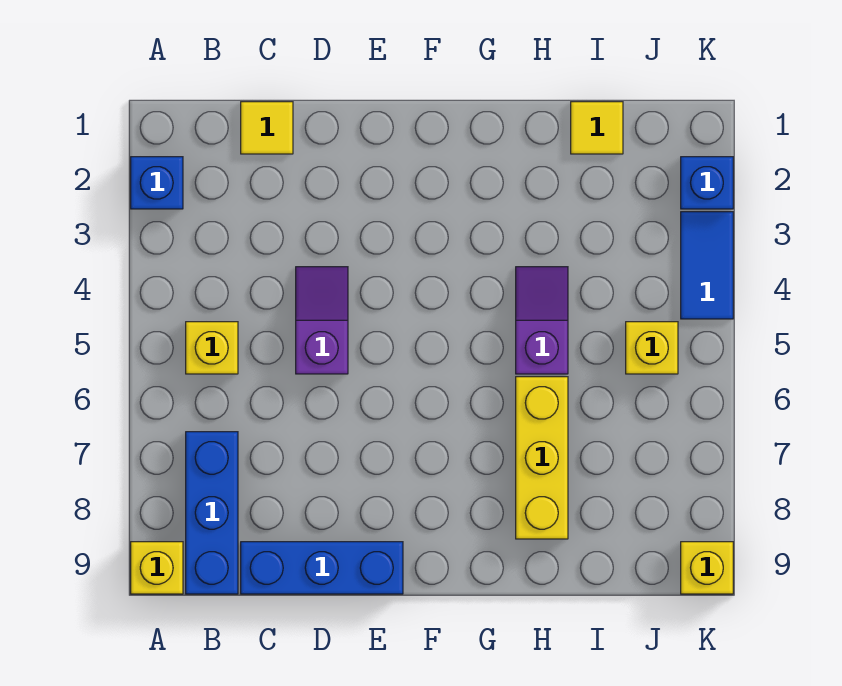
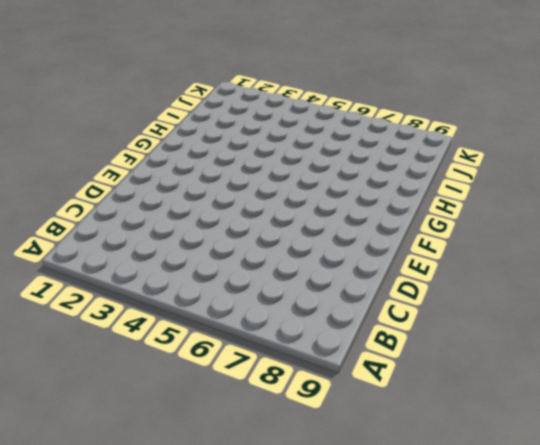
none -> blue 1x1 brick [131,157,183,209]
none -> yellow 1x1 brick [131,542,183,594]
none -> yellow 1x1 brick [186,322,238,374]

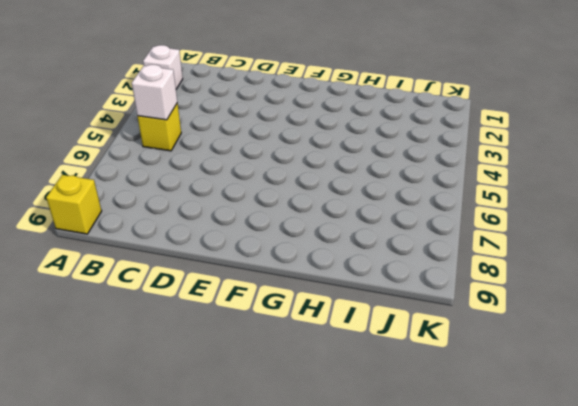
white 1x1 brick [143,45,183,89] -> blue 1x1 brick [131,157,183,209]
white 1x1 brick [132,65,177,120] -> none
none -> blue 1x3 brick [186,432,238,594]
none -> yellow 1x1 tile [241,102,293,154]
none -> blue 1x3 brick [241,542,403,594]

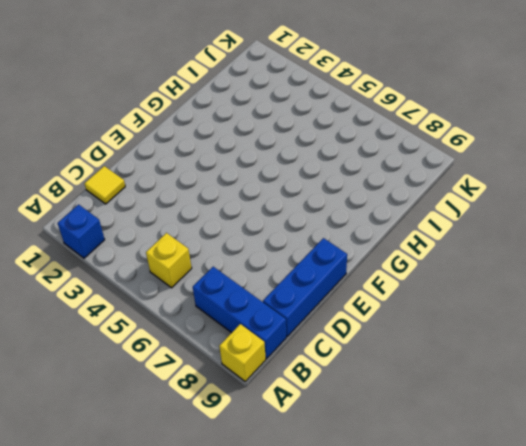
none -> purple 1x2 slope [296,267,348,374]
none -> purple 1x2 slope [516,267,568,374]
none -> yellow 1x3 brick [516,377,568,539]

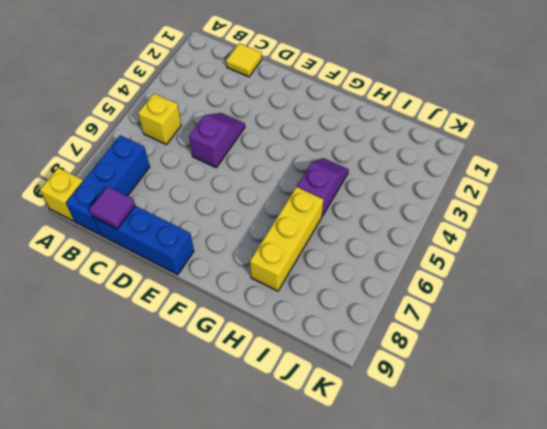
purple 1x1 tile [89,186,135,229] -> none
none -> blue 1x1 brick [131,157,183,209]
none -> yellow 1x1 tile [571,102,623,154]
none -> yellow 1x1 brick [626,322,678,374]

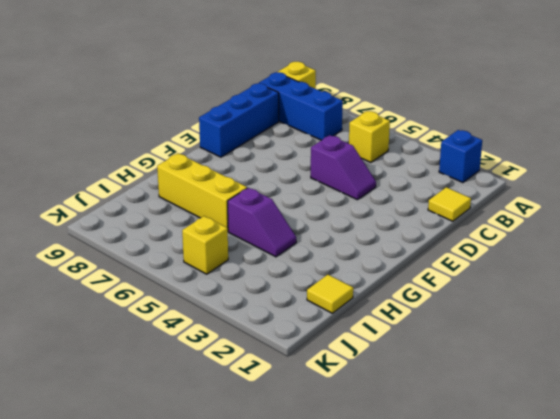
none -> blue 1x1 brick [681,157,733,209]
none -> blue 1x2 tile [681,212,733,319]
none -> yellow 1x1 brick [681,542,733,594]

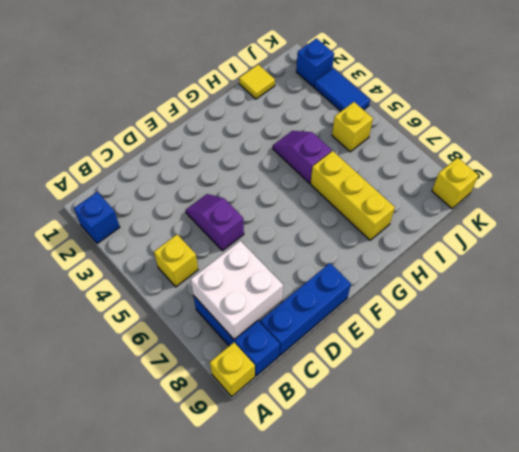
white 2x2 brick [191,241,283,340] -> none
none -> yellow 1x1 tile [241,102,293,154]

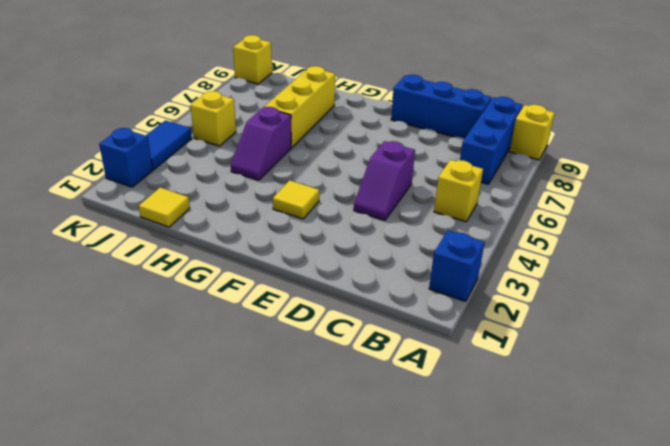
yellow 1x1 tile [273,180,319,219] -> yellow 1x1 tile moved to [241,102,293,154]

